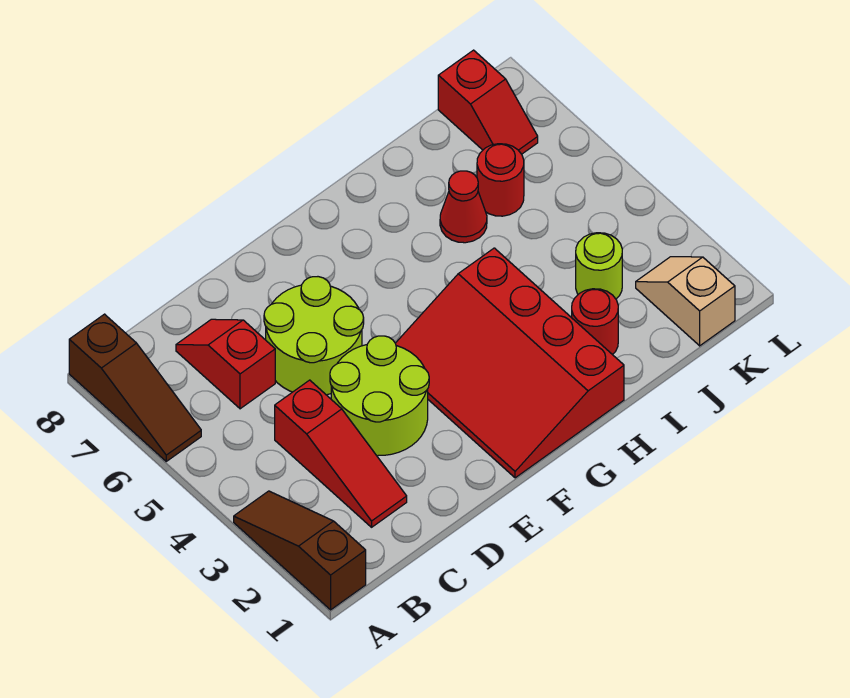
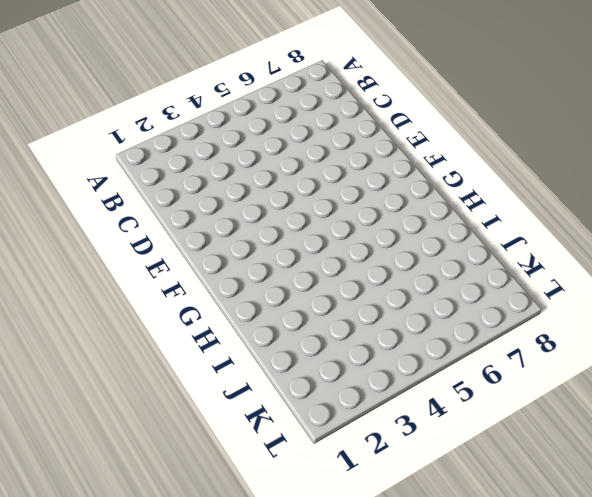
none -> brown 1x3 slope [234,491,366,610]
none -> brown 1x3 slope [69,314,201,461]
none -> red 1x3 slope [275,380,407,527]

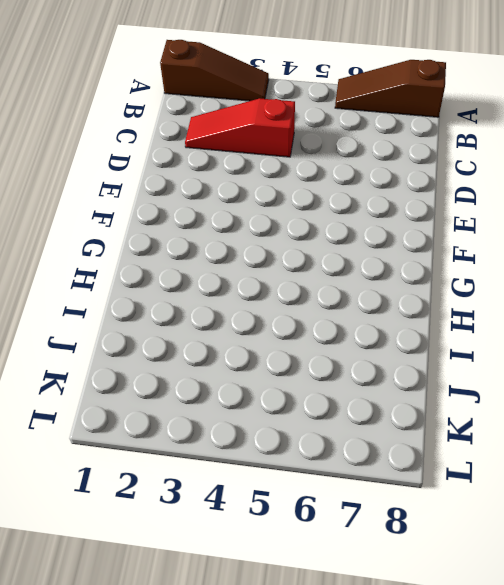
none -> red 1x2 slope [176,319,275,409]
none -> lime 2x2 round brick [330,336,429,456]
none -> lime 2x2 round brick [264,277,364,395]

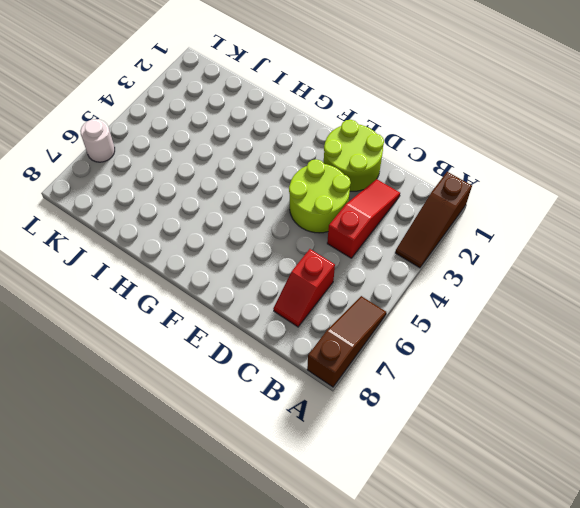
lime 2x2 round brick [324,120,384,191] -> lime 2x2 round brick moved to [264,277,364,395]
white 1x1 round brick [80,119,115,162] -> none
none -> red 3x4 slope [395,248,624,478]
none -> red 1x1 round brick [572,289,618,355]
none -> red 1x1 cone [440,171,487,243]

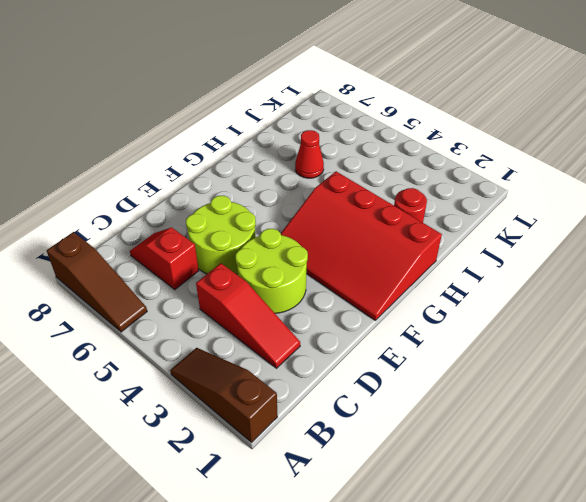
none -> lime 1x1 round brick [576,233,622,299]
none -> red 1x1 round brick [477,144,524,216]
none -> tan 1x2 slope [636,257,735,346]

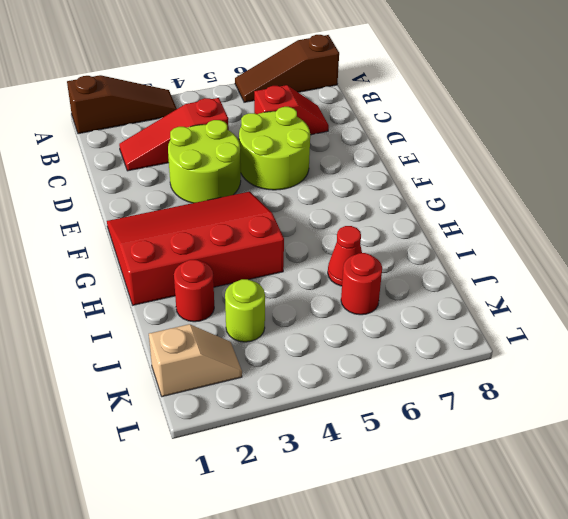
none -> red 1x2 slope [438,50,538,154]

